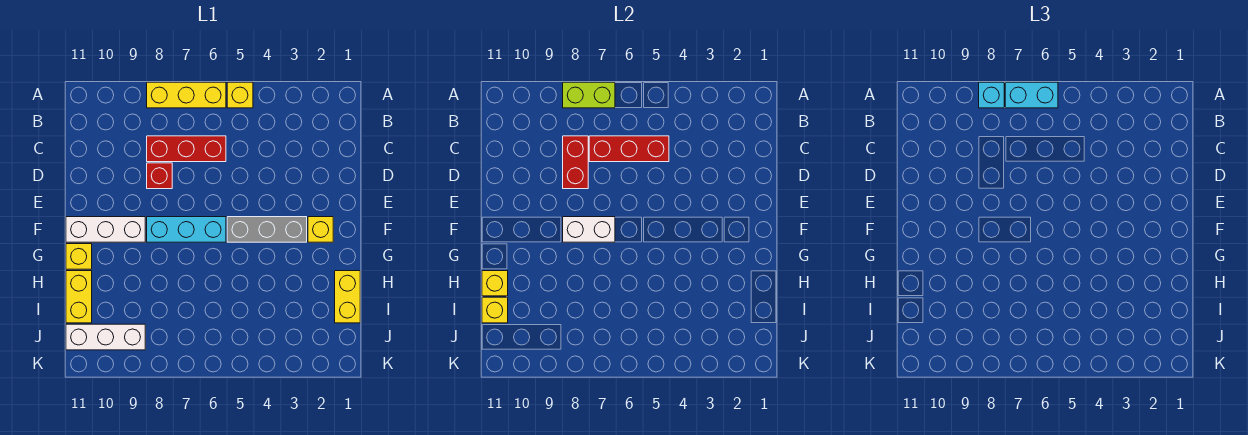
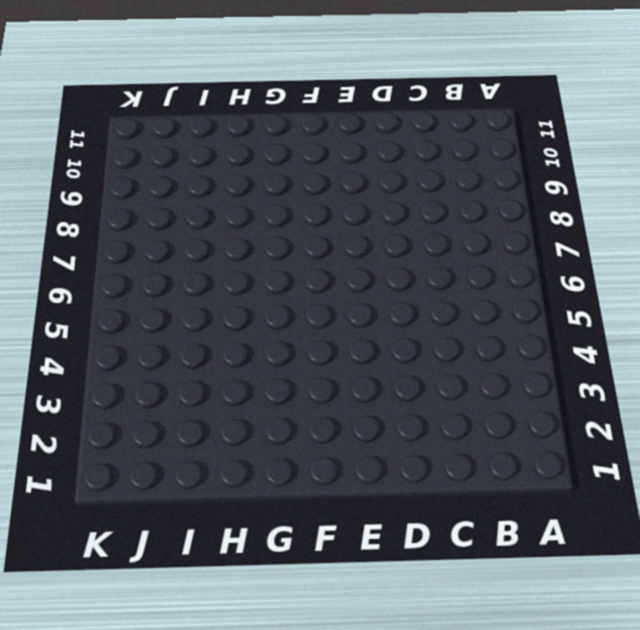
none -> yellow 1x1 brick [227,82,253,108]
none -> yellow 1x3 brick [147,82,226,108]
none -> red 1x3 brick [147,136,226,162]

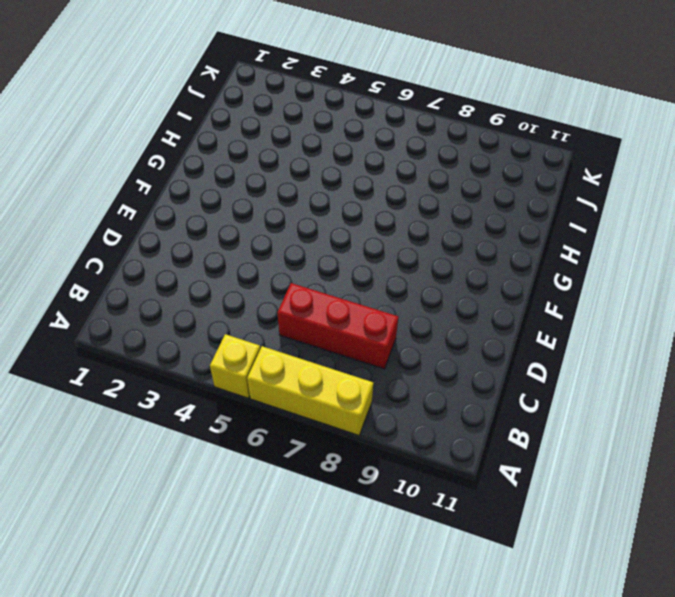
none -> red 1x1 brick [147,163,172,189]
none -> yellow 1x1 brick [308,217,333,242]
none -> grey 1x3 brick [227,217,307,242]

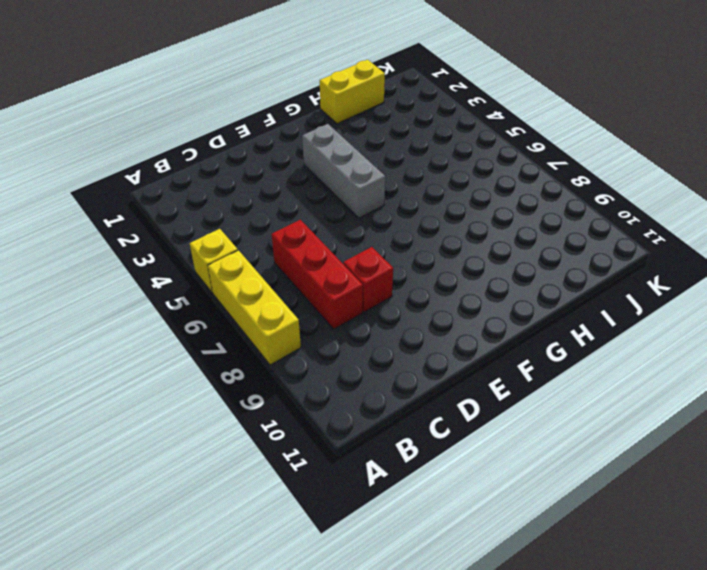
none -> yellow 1x1 brick [308,217,333,242]
none -> cyan 1x3 brick [147,217,226,242]
none -> white 1x3 brick [66,217,145,242]

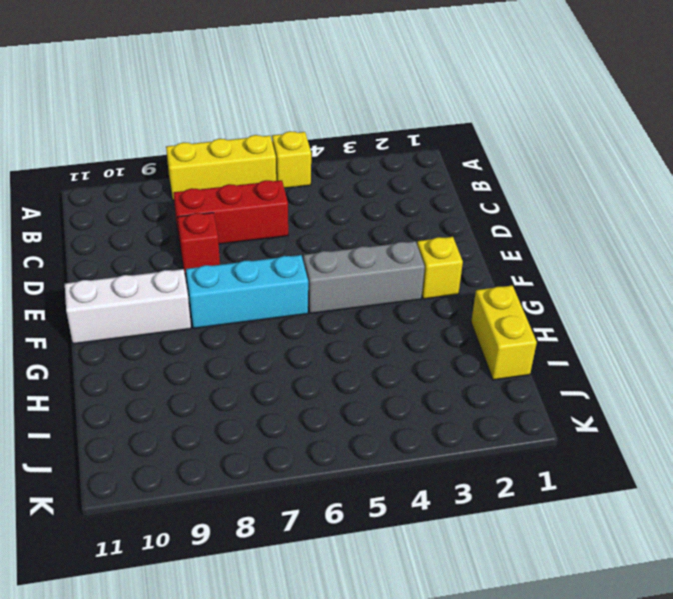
none -> yellow 1x1 brick [66,244,92,269]
none -> yellow 1x2 brick [66,271,92,323]
none -> white 1x3 brick [66,324,145,350]

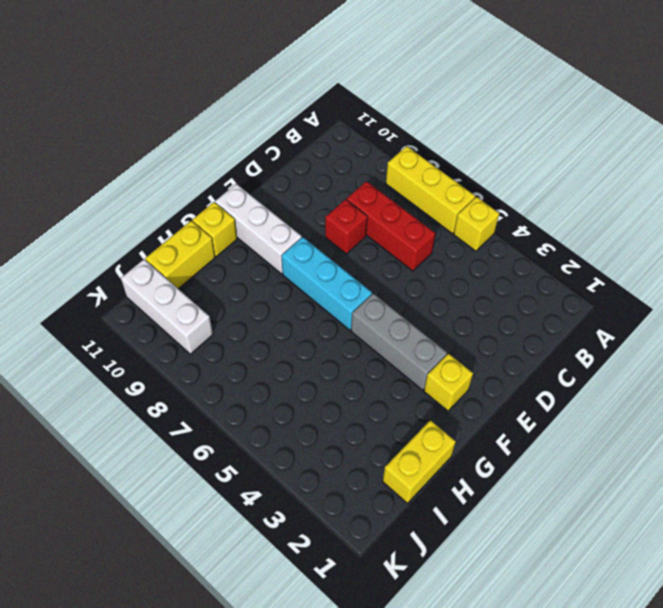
none -> lime 1x2 brick [563,82,615,108]
none -> red 1x3 brick [589,136,669,162]
none -> red 1x2 brick [563,136,588,189]

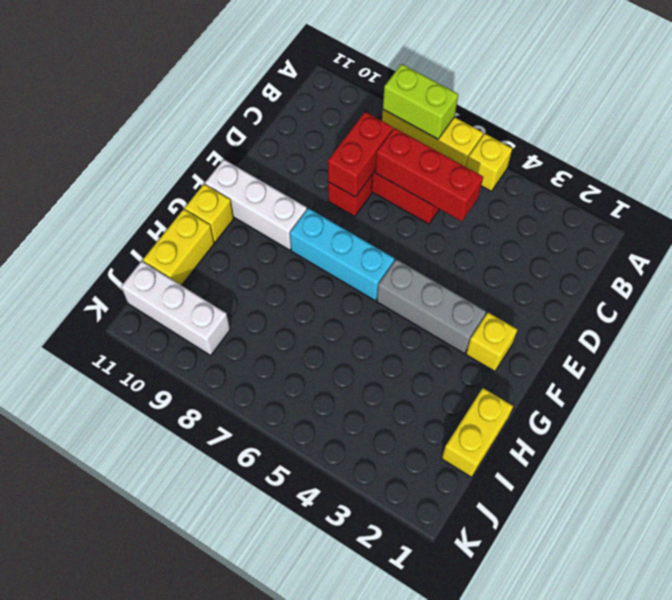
none -> white 1x2 brick [563,217,615,242]
none -> yellow 1x1 brick [482,271,508,296]
none -> yellow 1x1 brick [482,297,508,323]

